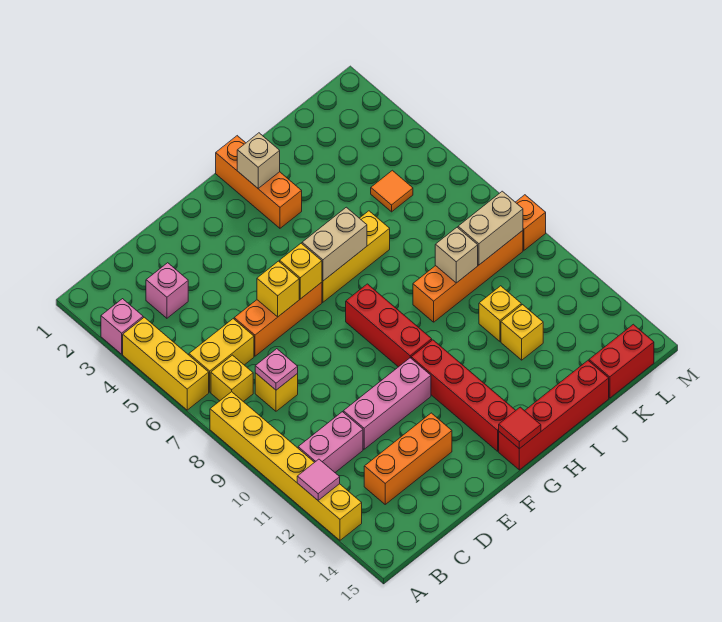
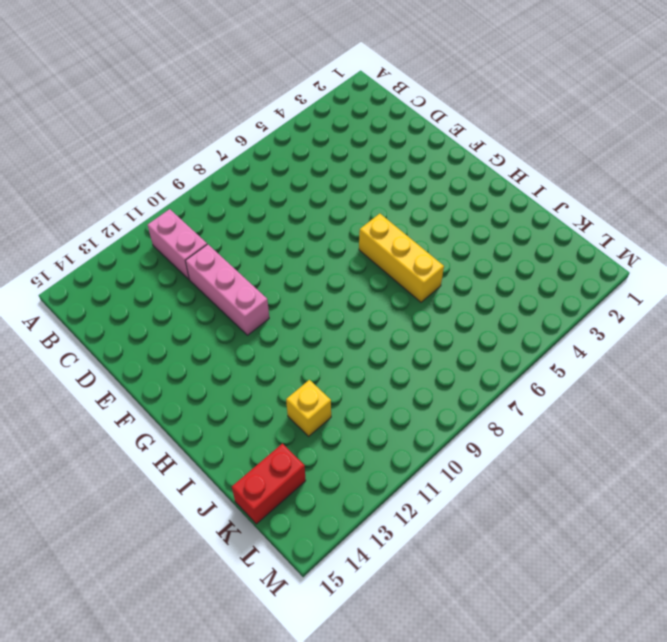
red 1x2 brick [232,444,306,524] -> red 1x2 brick turned to [589,324,654,398]
none -> pink 1x1 brick [101,299,143,354]
none -> yellow 1x3 brick [123,317,209,410]
none -> yellow 1x6 brick [210,392,362,540]
none -> yellow 1x2 brick [189,319,254,392]

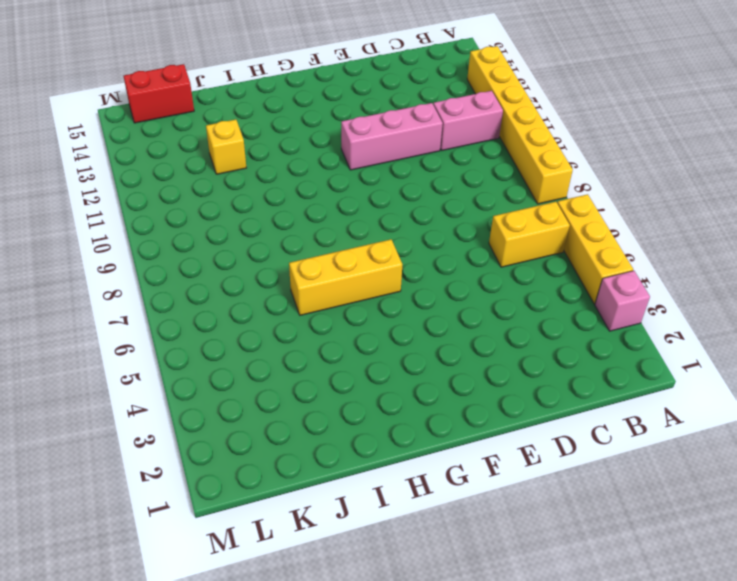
none -> yellow 1x1 brick [211,355,253,402]
none -> pink 1x1 brick [146,263,188,318]
none -> yellow 1x1 brick [255,373,298,411]
none -> orange 1x3 brick [364,413,452,504]

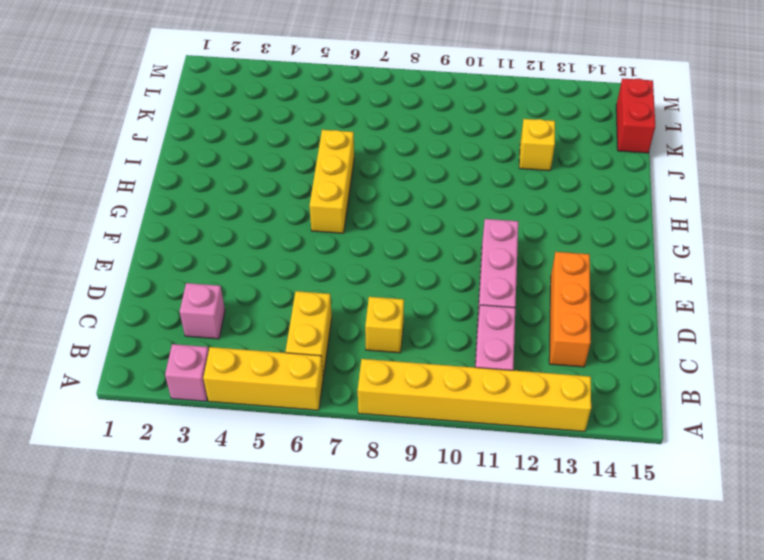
none -> yellow 1x1 brick [211,355,253,402]
none -> orange 1x3 brick [234,282,322,356]
none -> red 1x3 brick [346,284,432,367]
none -> red 1x4 brick [411,340,516,451]

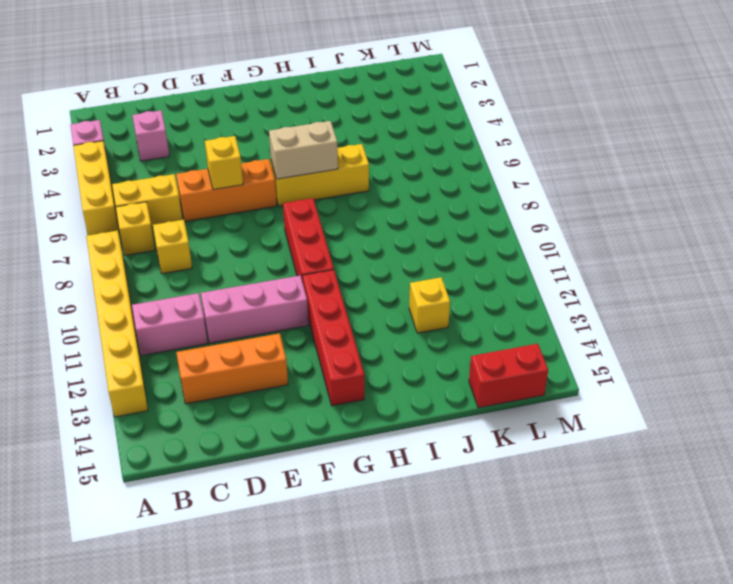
none -> red 1x4 brick [499,361,609,470]
none -> orange 1x3 brick [216,136,302,228]
none -> orange 1x4 brick [413,231,523,322]
none -> yellow 1x1 brick [479,286,521,341]

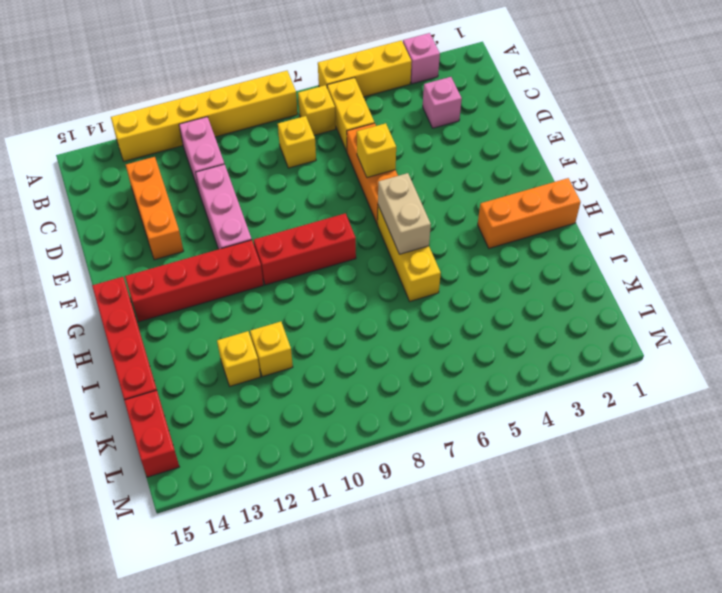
none -> orange 1x4 brick [413,231,523,322]
none -> orange 1x1 tile [371,170,413,212]
none -> orange 1x1 brick [516,195,546,250]
none -> pink 1x1 tile [297,459,340,500]

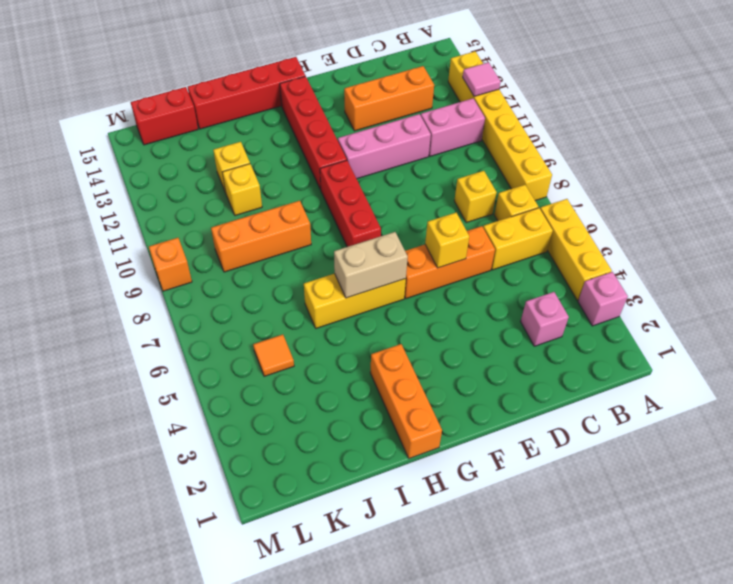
orange 1x3 brick [211,201,311,272] -> orange 1x4 brick [413,231,523,322]
none -> pink 1x1 plate [255,349,298,390]
none -> yellow 1x1 brick [280,243,322,299]
none -> red 1x1 tile [499,407,541,449]
none -> tan 1x1 brick [237,133,280,188]

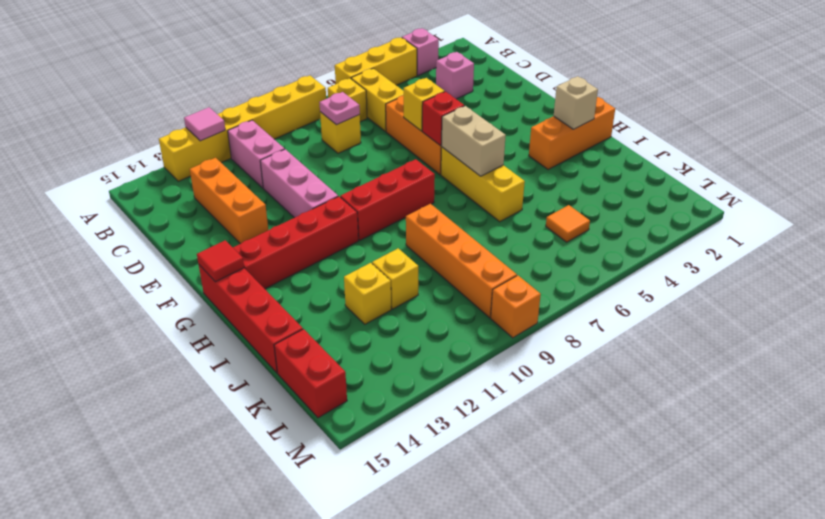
red 1x1 brick [422,92,464,146] -> yellow 1x1 brick [280,243,322,299]
none -> tan 1x1 brick [435,227,478,283]
none -> tan 1x2 brick [458,191,523,265]

